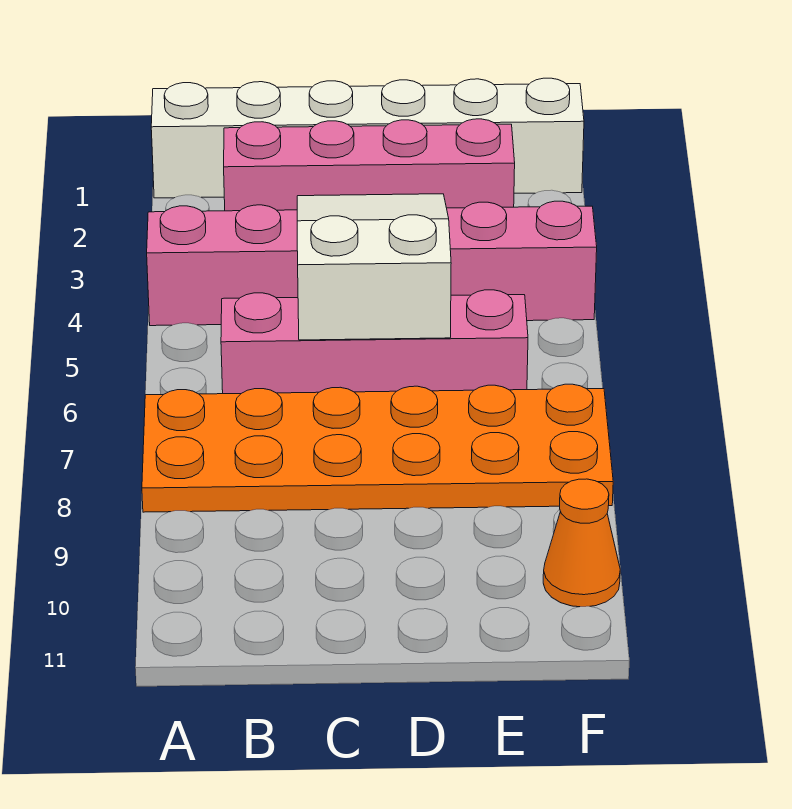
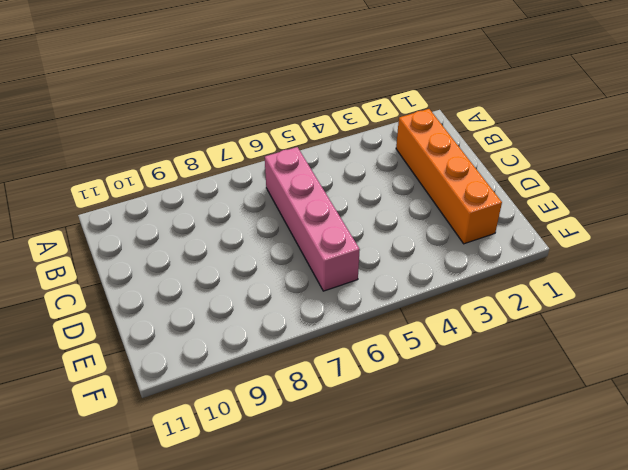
orange 1x4 brick [396,109,502,244] -> pink 1x4 brick [224,119,515,211]
none -> white 1x6 brick [151,78,584,198]
none -> pink 1x6 brick [147,201,597,326]

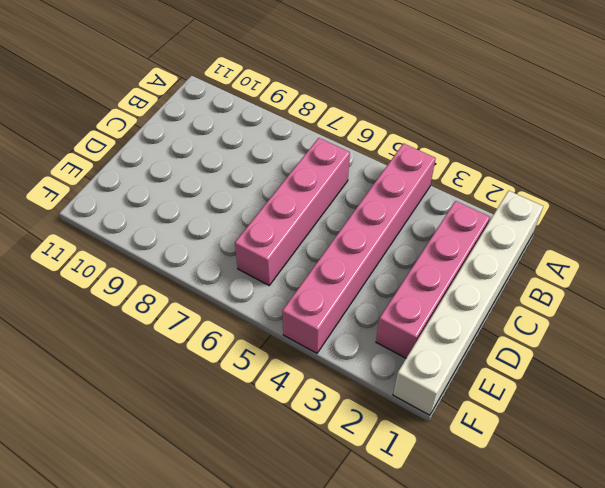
none -> orange 2x6 plate [142,384,613,512]
none -> orange 1x1 cone [543,479,620,607]

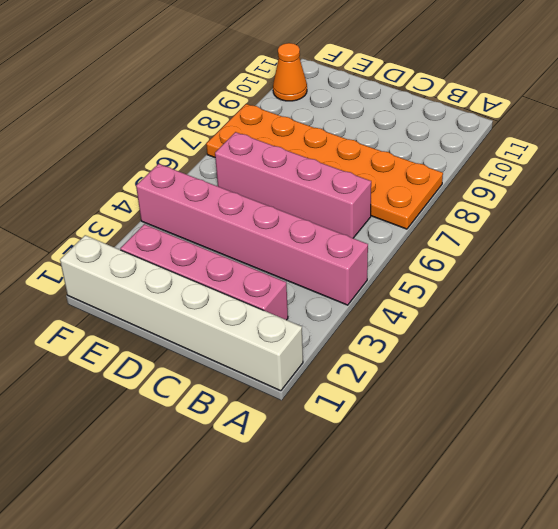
none -> white 2x3 slope [297,194,451,340]

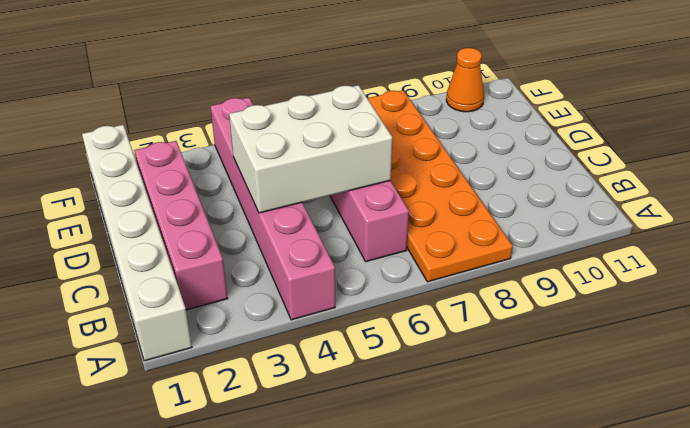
white 2x3 brick [229,85,392,213] -> white 2x3 slope [297,194,451,340]

